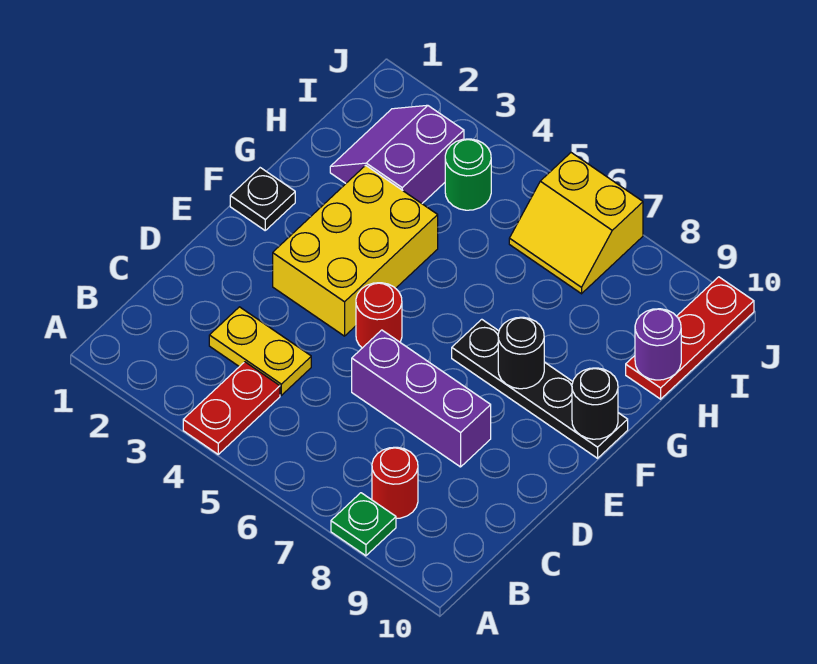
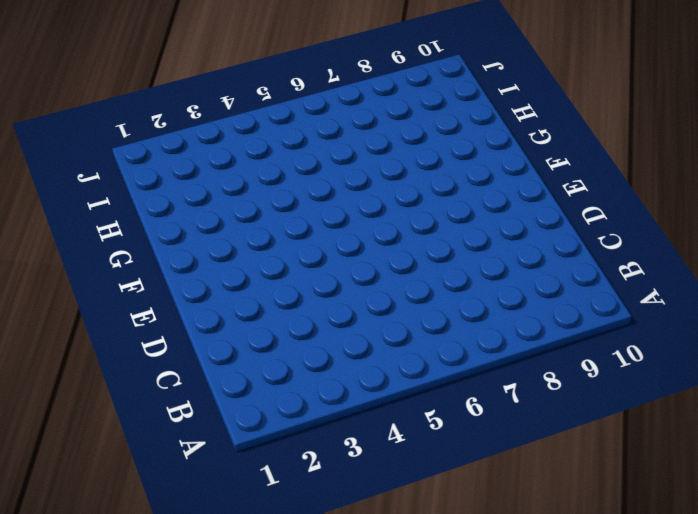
none -> red 1x2 plate [183,362,280,454]
none -> green 1x1 plate [331,493,396,556]
none -> red 1x1 round brick [372,447,418,519]

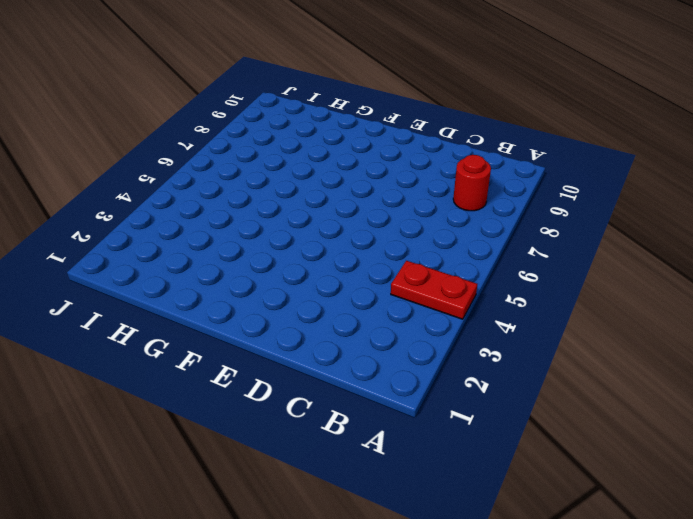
none -> green 1x1 plate [331,493,396,556]
none -> yellow 1x2 plate [209,307,311,395]
none -> purple 1x3 brick [352,330,491,467]

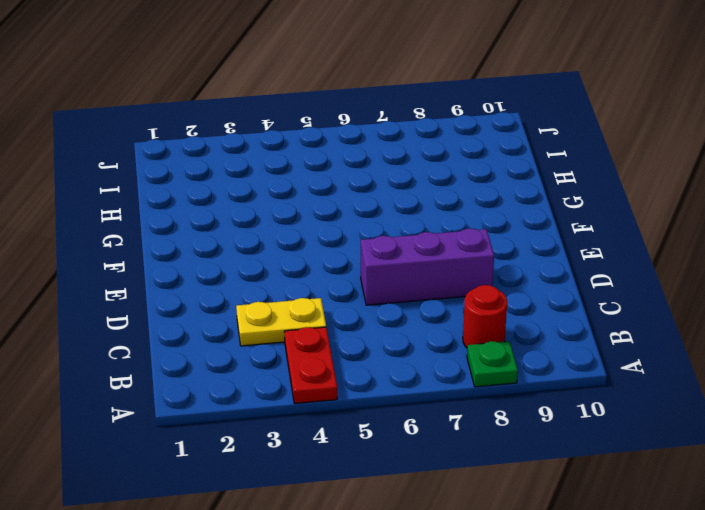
none -> yellow 2x3 brick [273,165,438,336]
none -> red 1x1 round brick [356,283,402,348]
none -> black 1x1 plate [230,168,295,230]

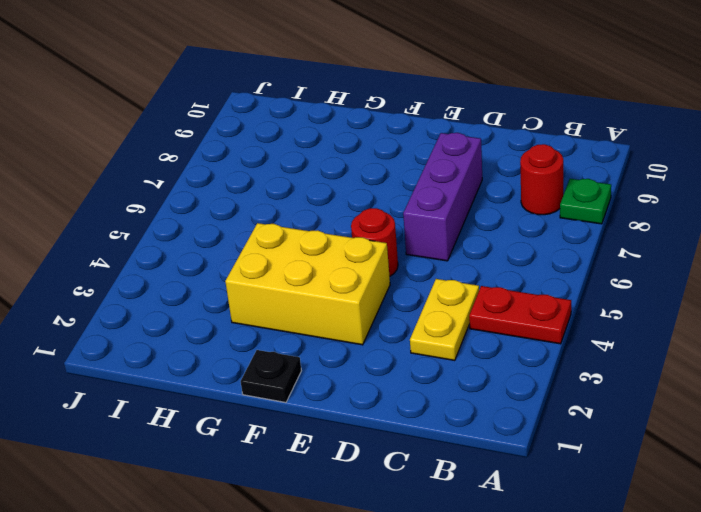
none -> black 1x4 plate [452,319,628,458]
none -> purple 2x2 slope [330,105,464,203]
none -> red 1x3 plate [626,277,754,399]

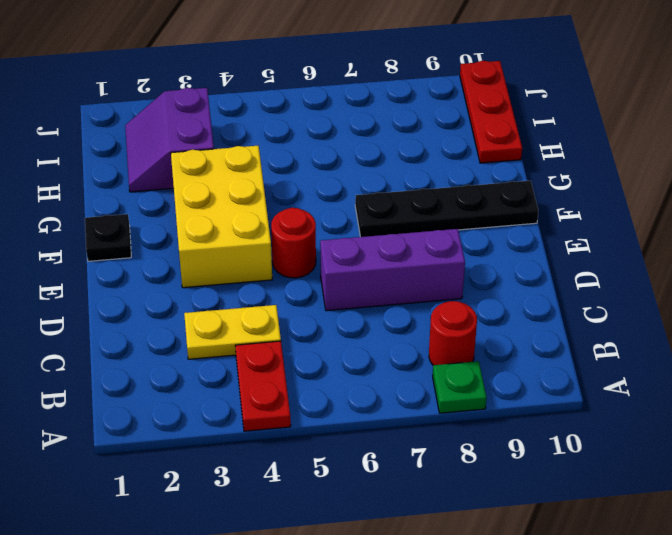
none -> green 1x1 round brick [445,139,491,210]
none -> yellow 2x2 slope [509,153,643,294]
none -> black 1x1 round brick [498,317,544,389]

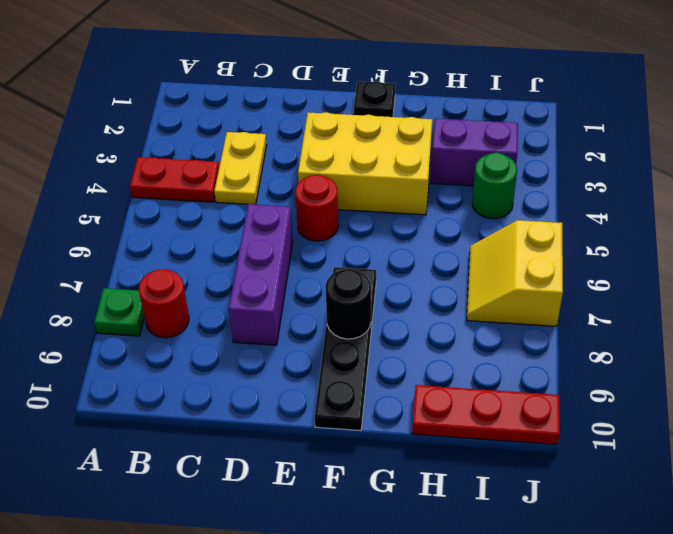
none -> black 1x1 round brick [572,368,618,439]
none -> purple 1x1 round brick [635,309,681,380]

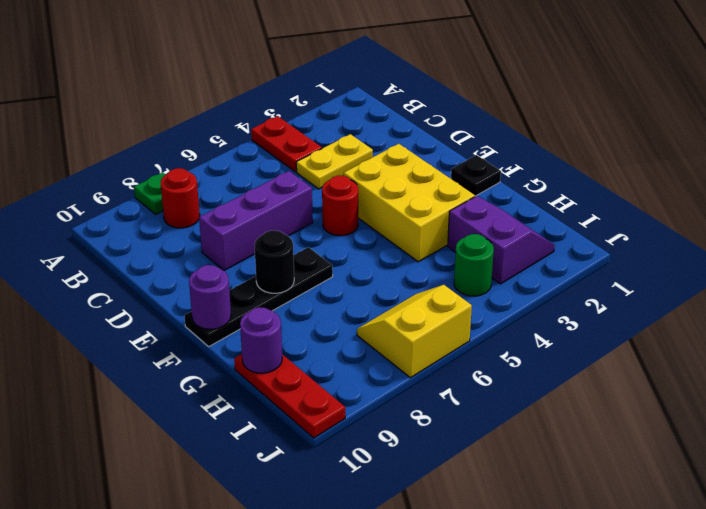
purple 1x1 round brick [189,265,231,329] -> black 1x1 round brick [572,368,618,439]

